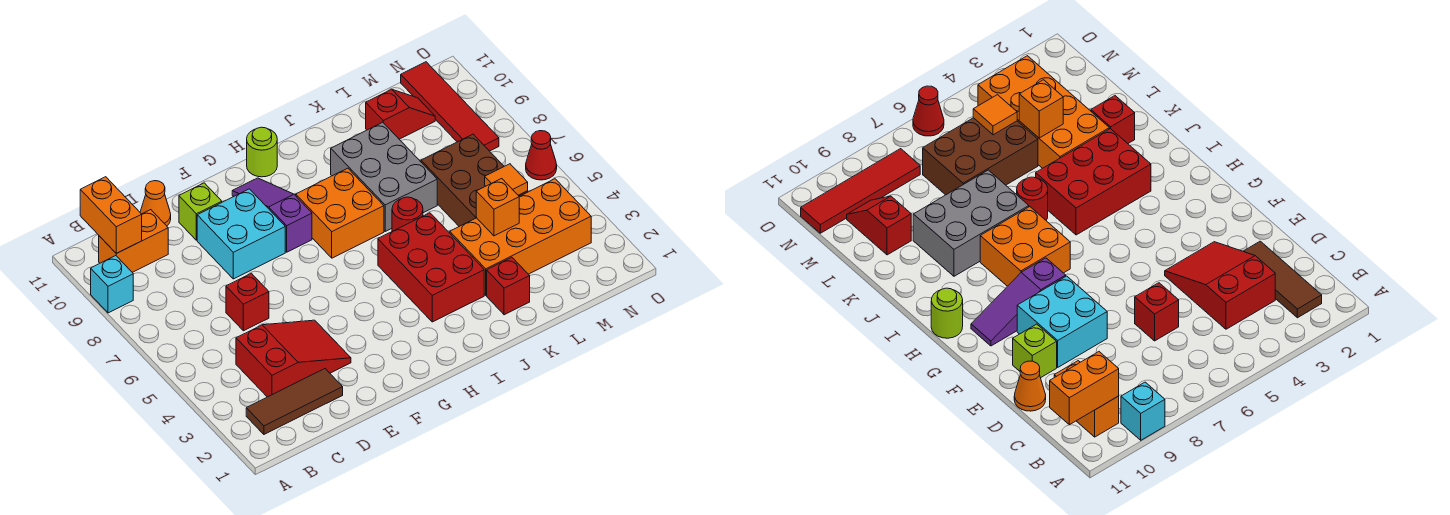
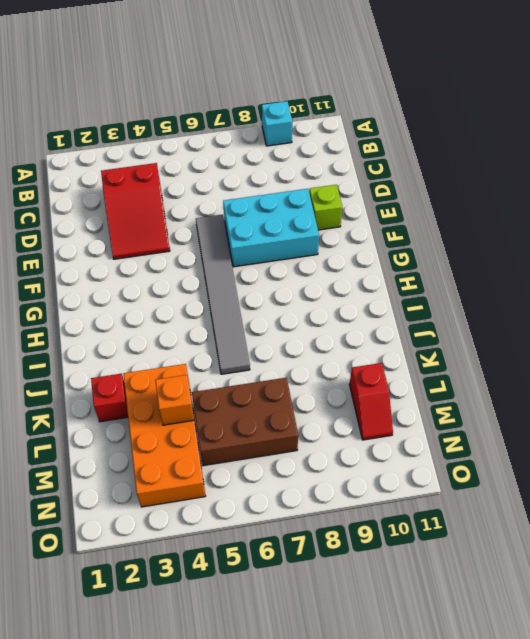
grey 1x6 tile [196,215,250,374] -> red 1x1 round brick [392,197,423,231]
cyan 2x3 brick [223,189,319,267] -> cyan 2x2 brick [197,189,285,279]
none -> brown 1x3 tile [246,369,343,434]
none -> orange 1x2 brick [99,210,168,272]
none -> red 1x1 brick [226,273,269,331]

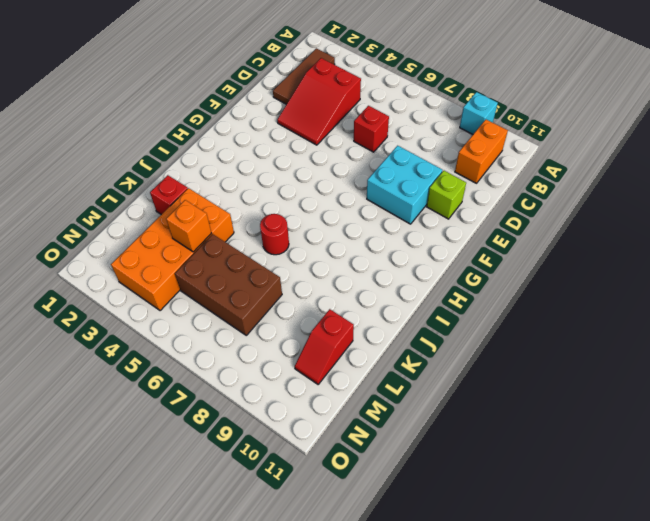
none -> orange 1x1 cone [140,181,171,226]
none -> purple 1x3 slope [232,178,312,252]
none -> orange 2x2 brick [296,168,384,258]

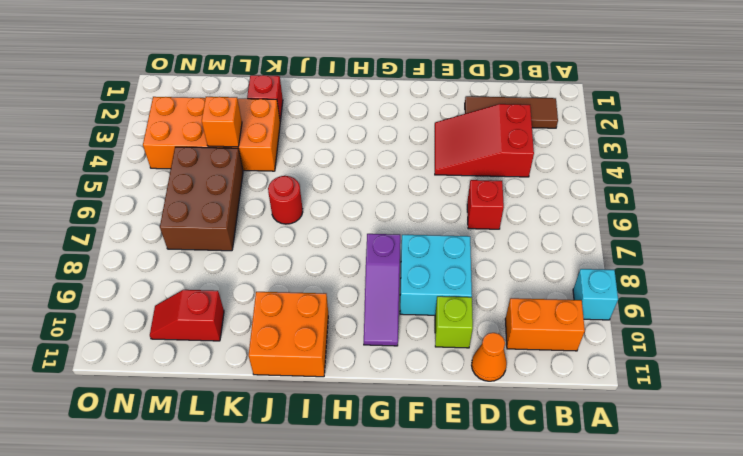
orange 2x2 brick [249,292,328,377] -> orange 2x2 brick moved to [296,168,384,258]
none -> lime 1x1 round brick [247,127,277,177]
none -> red 2x3 brick [378,213,484,322]
none -> grey 2x3 brick [331,122,437,231]

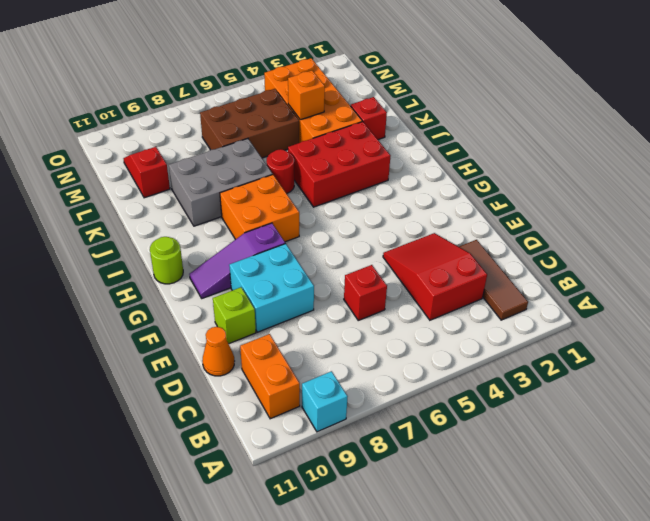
none -> red 1x4 tile [401,62,499,151]
none -> red 1x1 cone [526,131,557,180]
none -> orange 1x2 brick [80,177,142,253]

